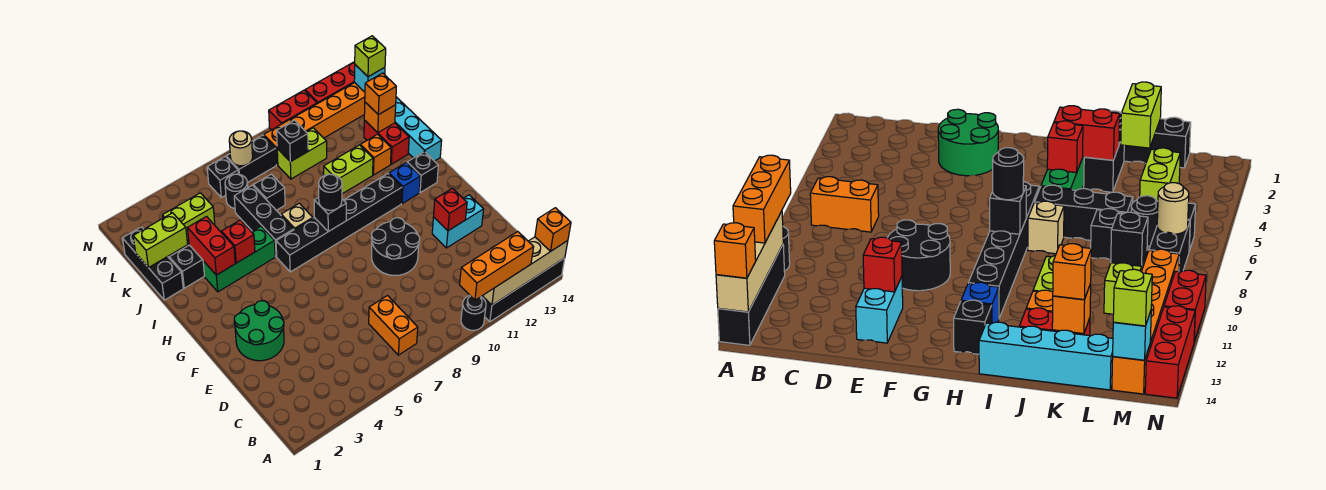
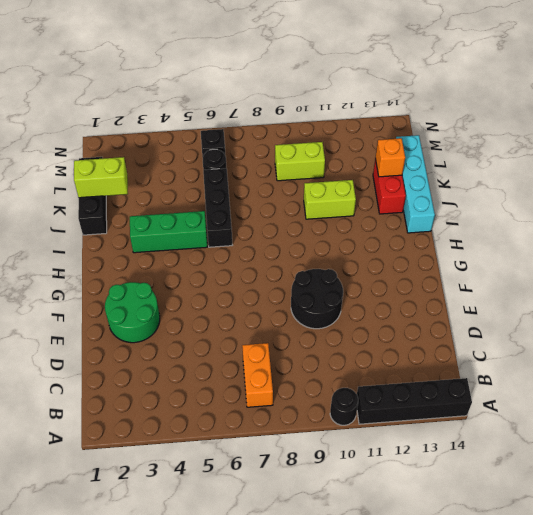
none -> cyan 1x2 brick [432,195,484,248]
none -> black 1x6 brick [276,174,402,272]
none -> blue 1x1 brick [389,163,420,204]
none -> black 1x1 brick [407,152,438,193]

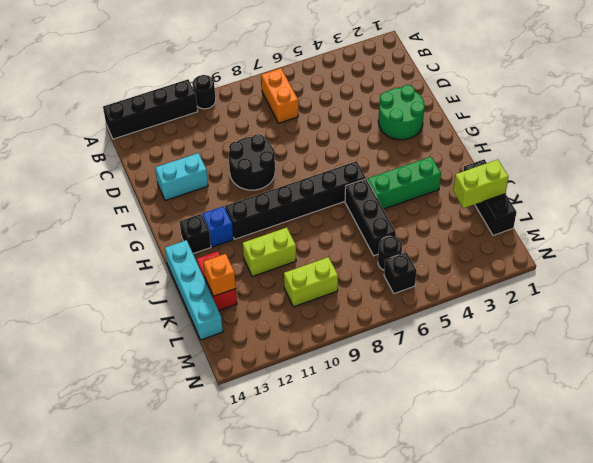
none -> tan 1x1 brick [281,203,313,230]
none -> black 1x2 brick [169,245,205,288]
none -> orange 1x1 brick [360,134,391,175]
none -> black 1x1 brick [253,174,285,210]

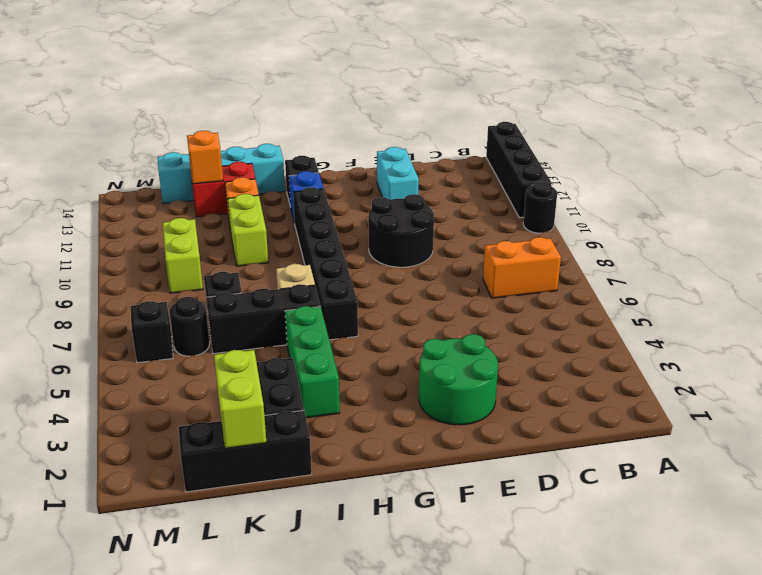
none -> lime 1x2 brick [162,193,215,240]
none -> black 1x2 brick [226,135,276,183]
none -> orange 1x6 brick [264,83,365,165]
none -> red 1x2 brick [269,90,317,130]

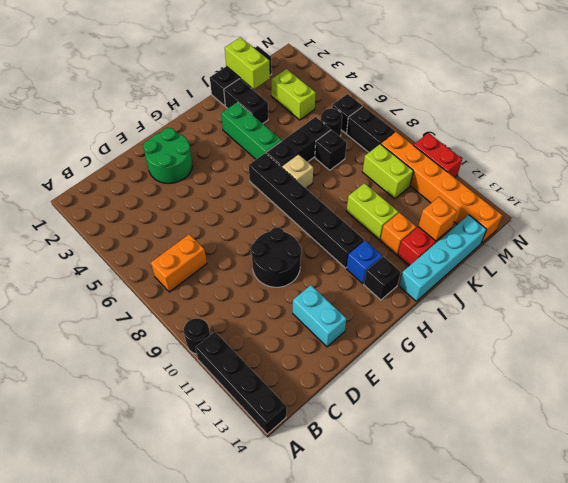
none -> red 1x3 brick [305,62,355,104]
none -> tan 1x4 brick [483,237,568,305]
none -> red 1x1 brick [434,188,467,231]
none -> black 1x1 brick [314,197,346,232]

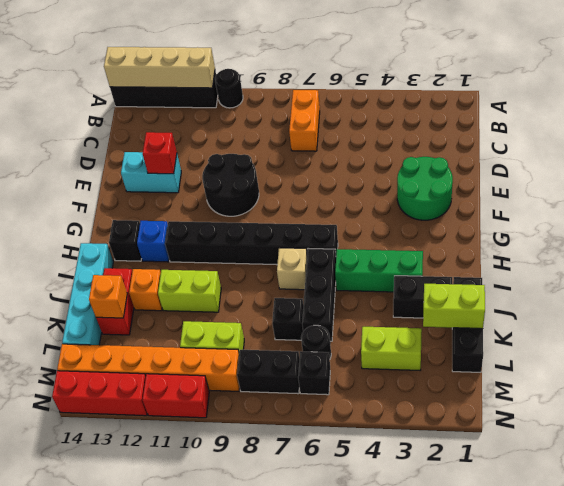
none -> black 1x1 brick [314,197,346,232]
none -> red 1x2 brick [188,217,235,275]
none -> red 1x1 brick [222,220,255,263]
none -> black 1x1 brick [277,120,308,162]

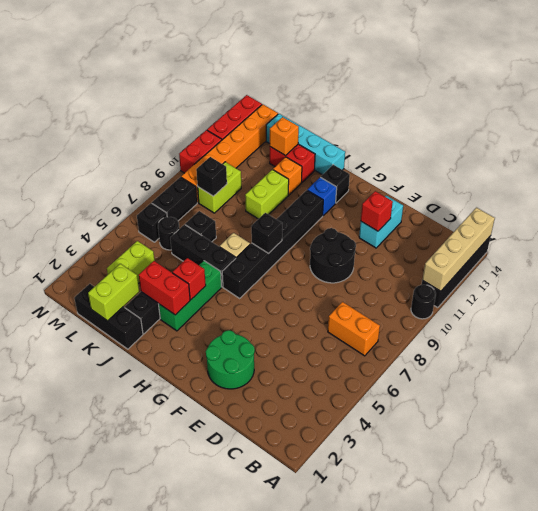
none -> tan 1x1 round brick [229,131,253,166]
none -> cyan 1x1 brick [354,65,385,92]
none -> orange 1x3 brick [460,232,534,300]
none -> orange 1x1 brick [535,208,571,251]

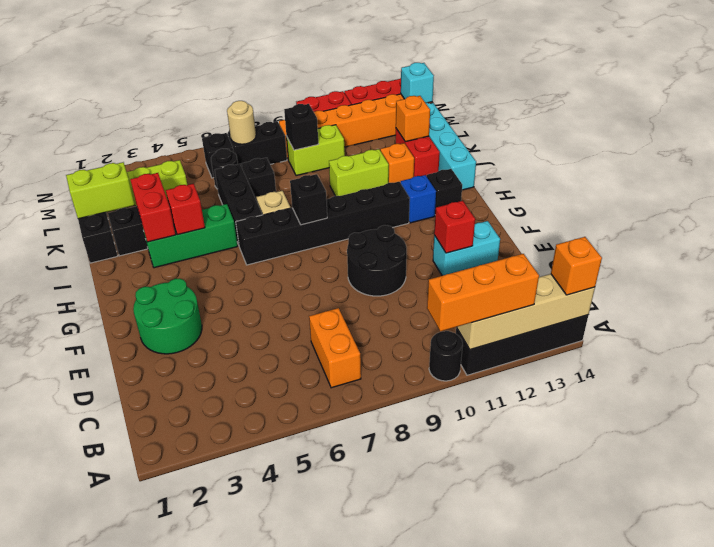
none -> black 1x1 round brick [319,174,342,210]
none -> orange 1x1 brick [365,73,396,115]
none -> lime 1x1 brick [355,36,386,77]

